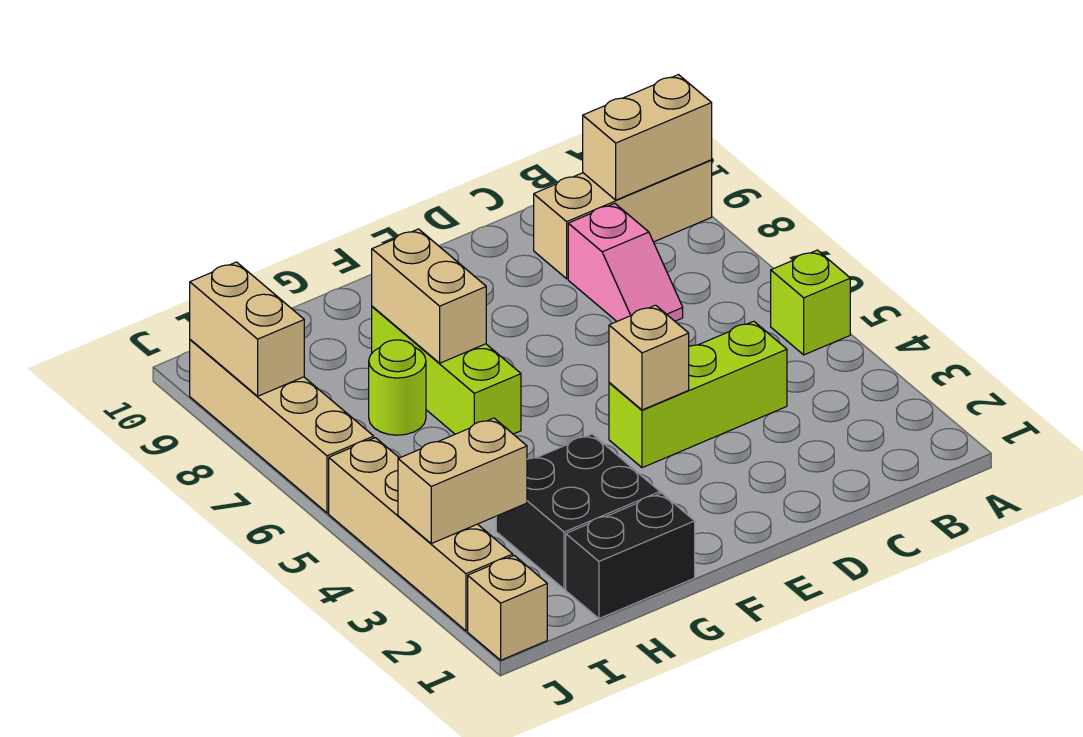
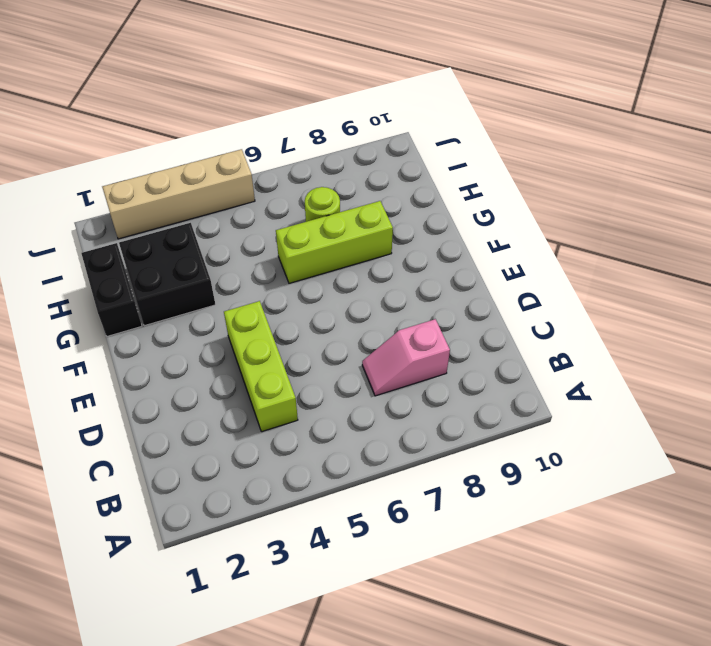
none -> lime 1x1 brick [771,250,850,355]
none -> tan 1x3 brick [534,160,712,279]
none -> tan 1x1 brick [468,556,547,660]

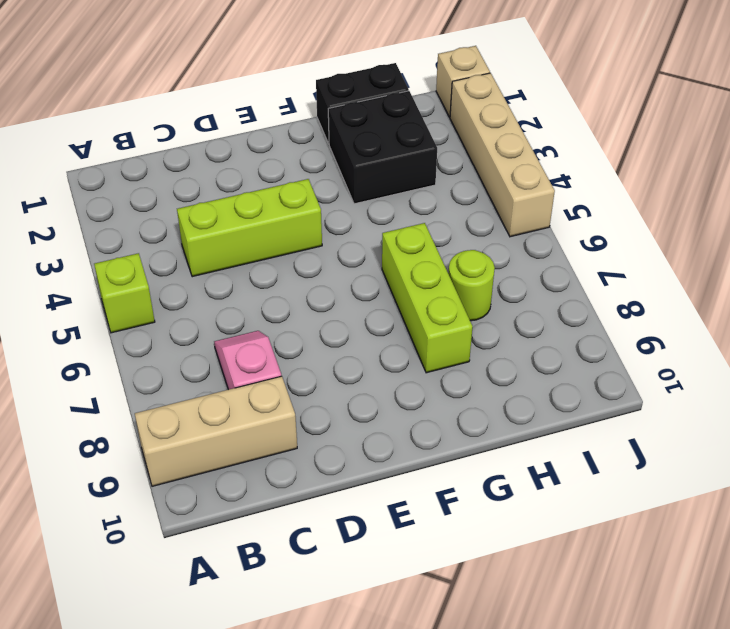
none -> tan 1x4 brick [190,340,374,513]
none -> tan 1x2 brick [583,75,712,200]
none -> tan 1x1 brick [609,305,689,410]

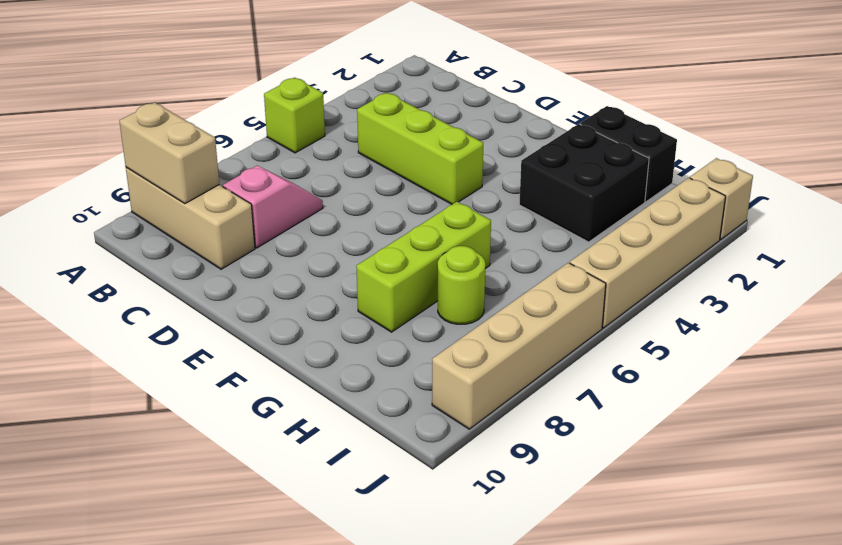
none -> tan 1x1 brick [609,305,689,410]
none -> tan 1x2 brick [372,229,486,363]
none -> tan 1x2 brick [398,418,527,543]

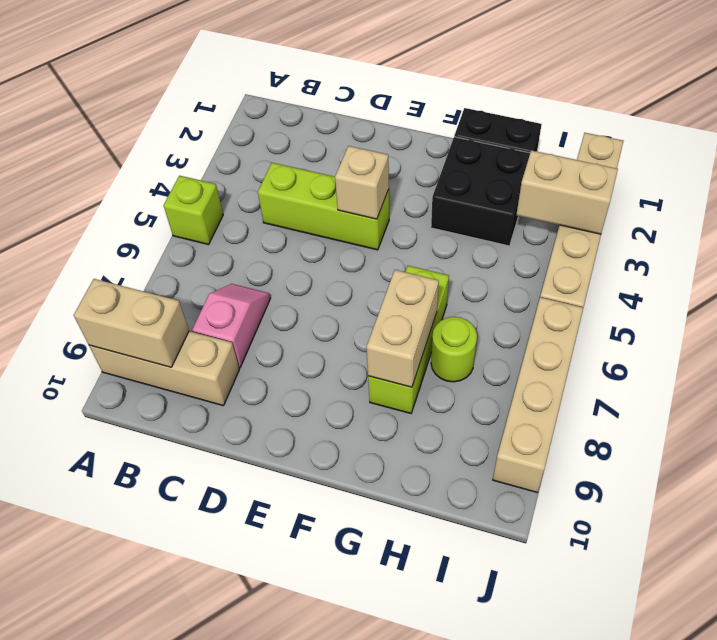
none -> tan 1x2 brick [190,262,304,396]

